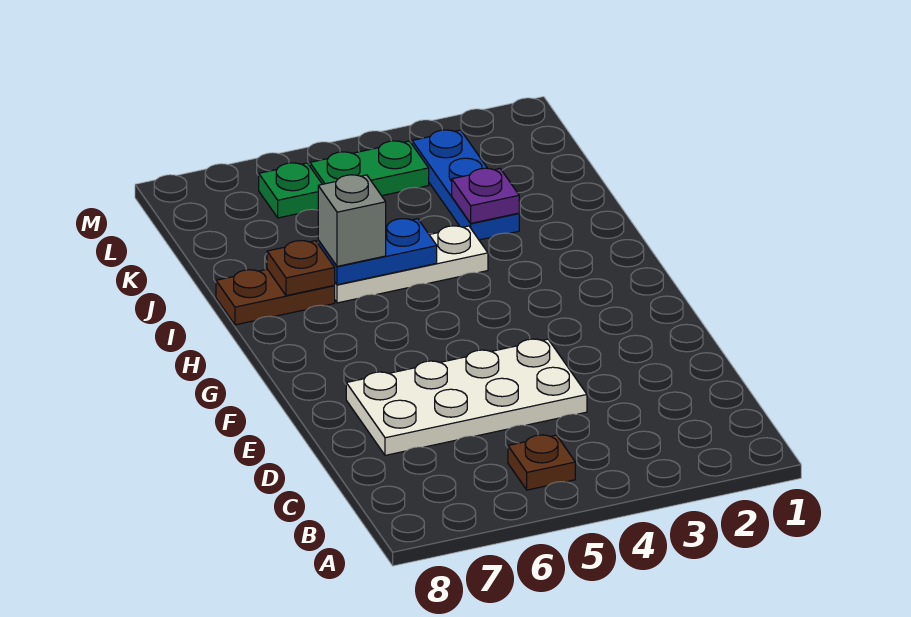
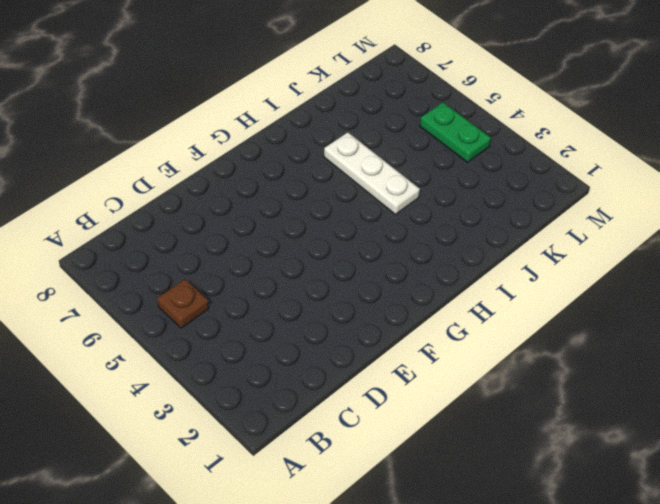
none -> white 2x4 plate [346,339,587,455]
none -> brown 1x2 plate [216,269,335,325]

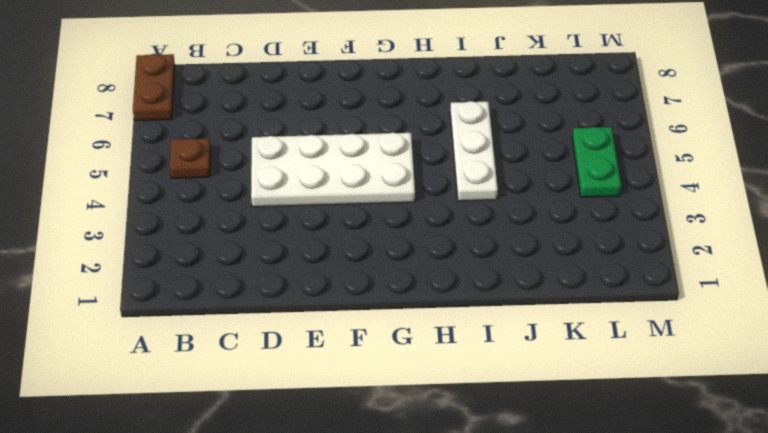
brown 1x2 plate [133,54,175,121] -> brown 1x2 plate moved to [216,269,335,325]
white 2x4 plate [251,133,415,207] -> white 2x4 plate turned to [346,339,587,455]
none -> blue 1x3 plate [412,130,519,240]
none -> green 1x1 plate [259,163,322,218]

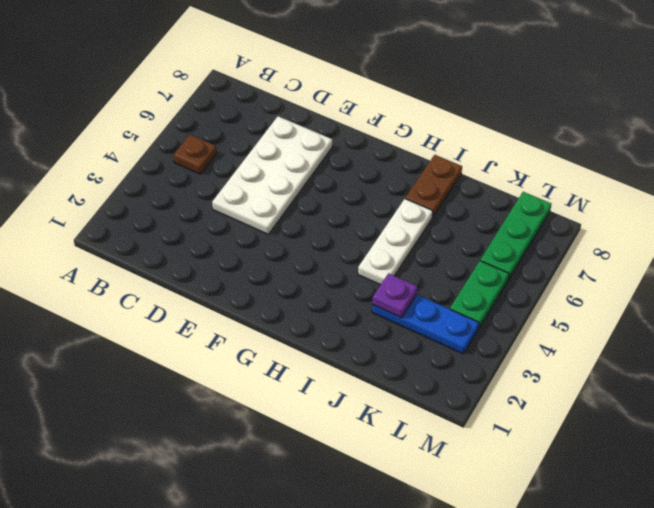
green 1x3 plate [480,192,551,280] -> green 1x1 plate [259,163,322,218]
none -> blue 1x2 plate [318,219,437,285]
none -> brown 1x1 plate [267,241,335,296]

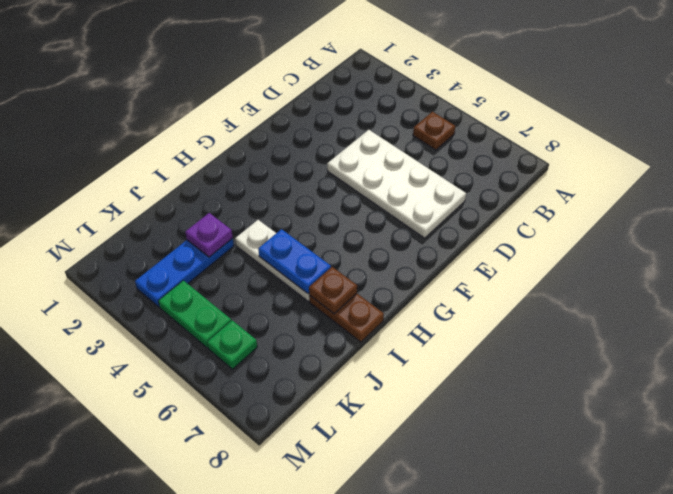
none -> grey 1x1 brick [318,175,386,266]

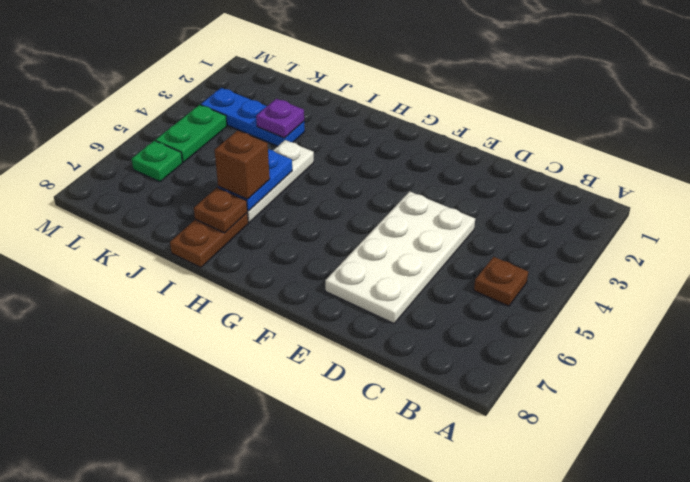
brown 1x1 brick [214,130,270,199] -> grey 1x1 brick [318,175,386,266]

